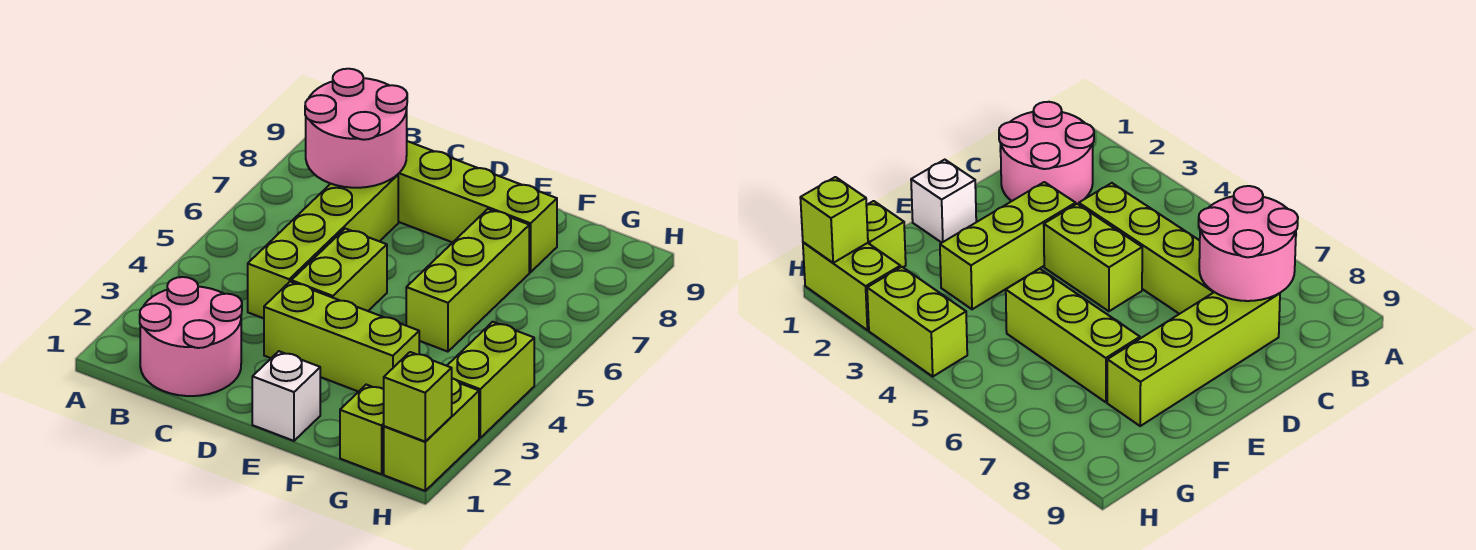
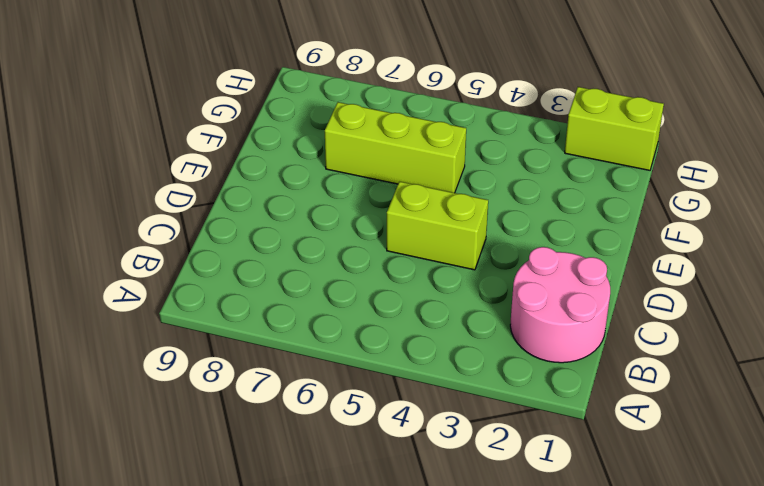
none -> lime 1x4 brick [248,175,398,318]
none -> lime 1x4 brick [398,141,557,272]
none -> lime 1x3 brick [264,282,419,392]

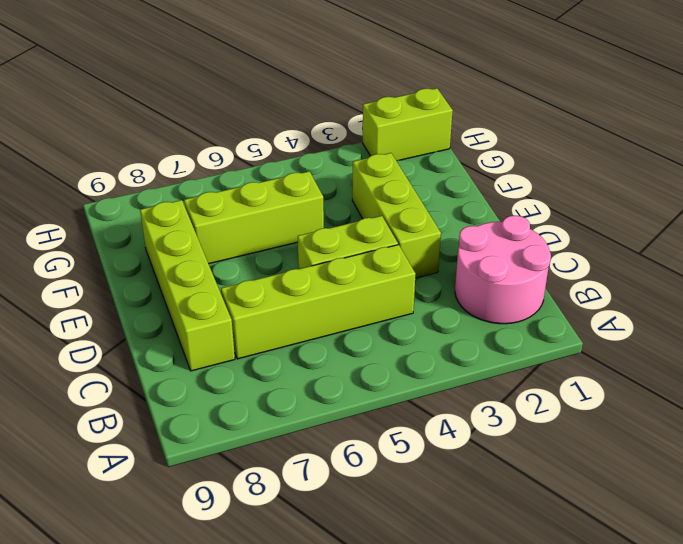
none -> white 1x1 brick [252,351,320,441]
none -> lime 1x1 brick [340,385,384,474]
none -> lime 1x2 brick [447,322,534,438]

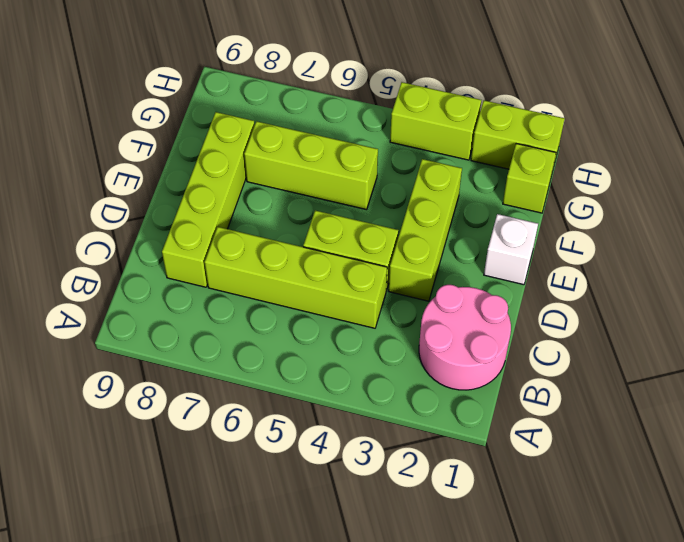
none -> pink 2x2 round brick [305,69,407,188]
none -> lime 1x1 brick [384,352,452,442]

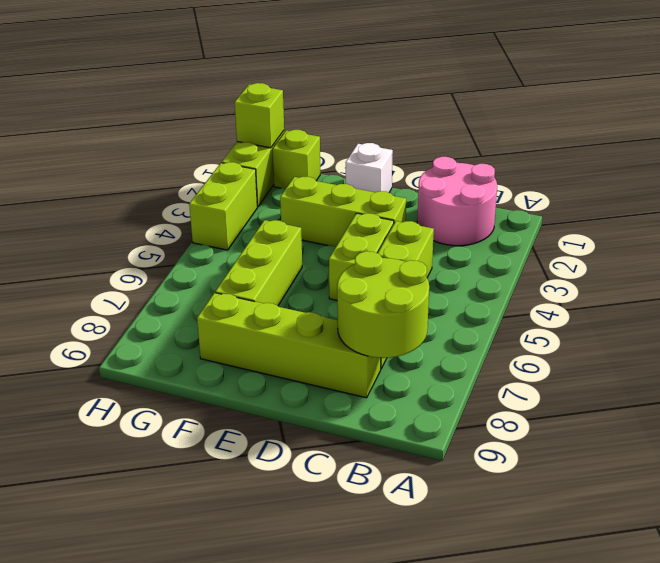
lime 2x2 round brick [337,251,429,358] -> pink 2x2 round brick [305,69,407,188]

